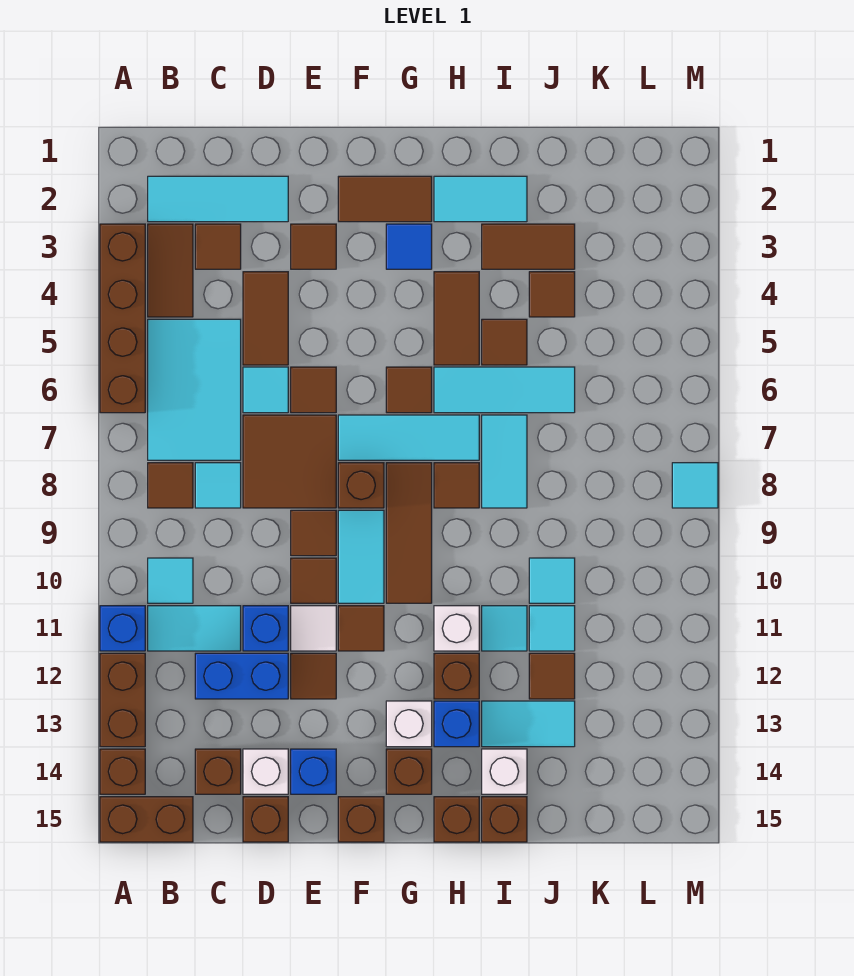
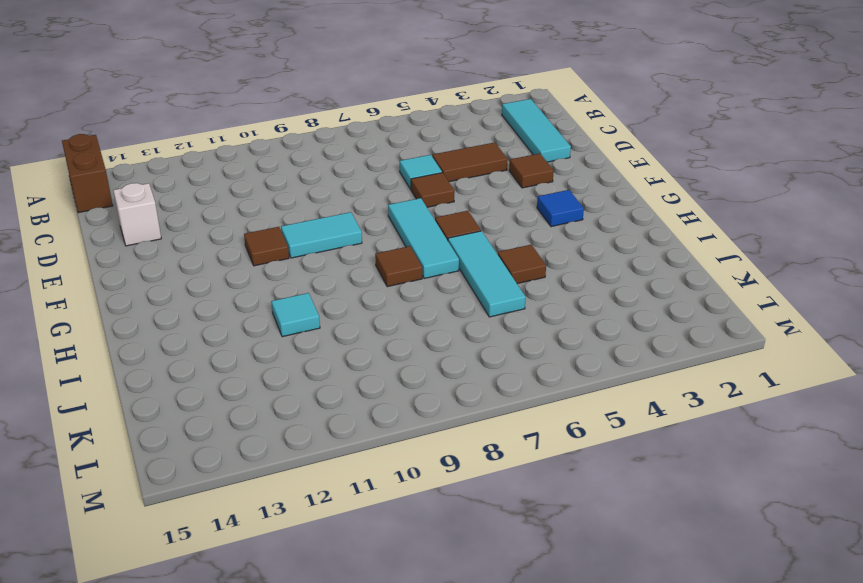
none -> brown 1x4 brick [100,224,145,413]
none -> blue 1x1 brick [100,606,145,651]
none -> brown 1x2 brick [100,653,145,747]
none -> brown 1x1 brick [100,749,145,794]

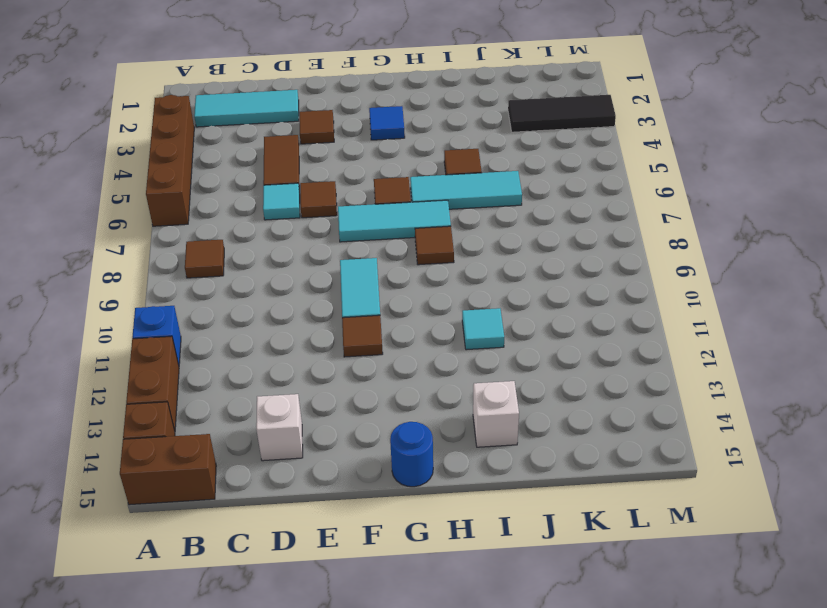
blue 1x1 round brick [390,422,433,487] -> none
black 1x3 tile [508,95,616,132] -> none
none -> brown 1x2 tile [148,224,193,317]
none -> cyan 2x3 tile [148,319,241,460]
none -> cyan 1x1 tile [148,558,193,603]
none -> cyan 1x2 tile [148,606,241,651]

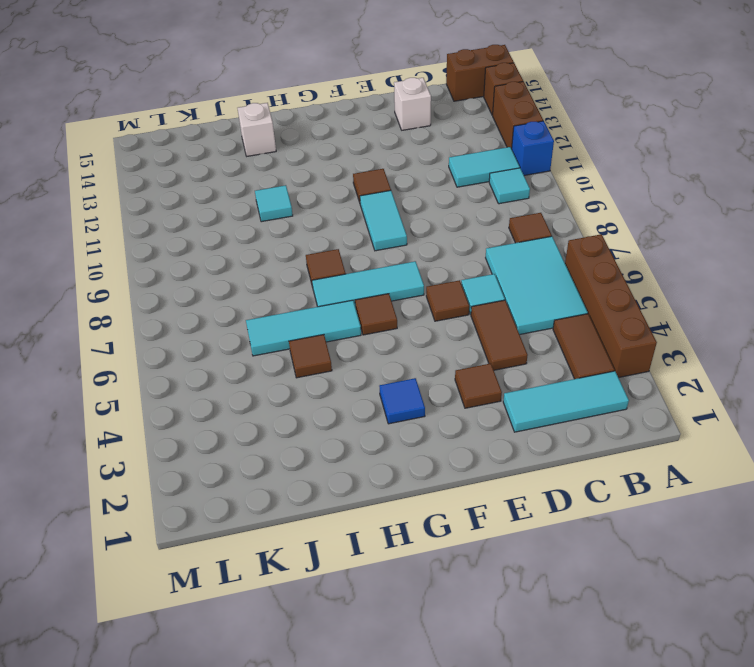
none -> brown 1x1 tile [195,224,241,269]
none -> cyan 1x1 tile [195,463,241,508]
none -> blue 1x2 brick [195,653,288,699]
none -> brown 1x1 brick [195,749,241,794]

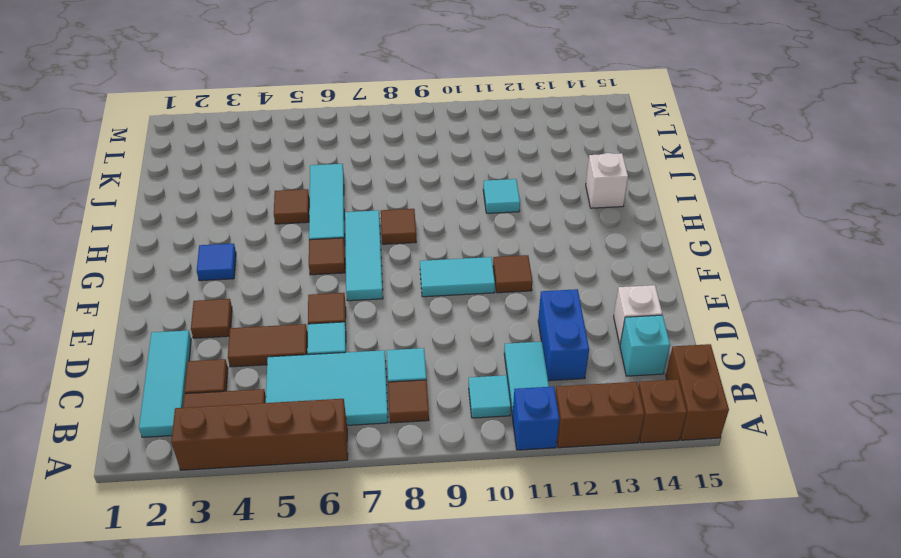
cyan 1x1 brick [620,315,670,376] -> brown 1x1 brick [195,749,241,794]
none -> brown 2x2 tile [243,415,336,508]
none -> blue 1x1 brick [243,606,288,651]
none -> brown 1x1 brick [243,797,288,842]
none -> brown 1x1 tile [291,510,336,556]

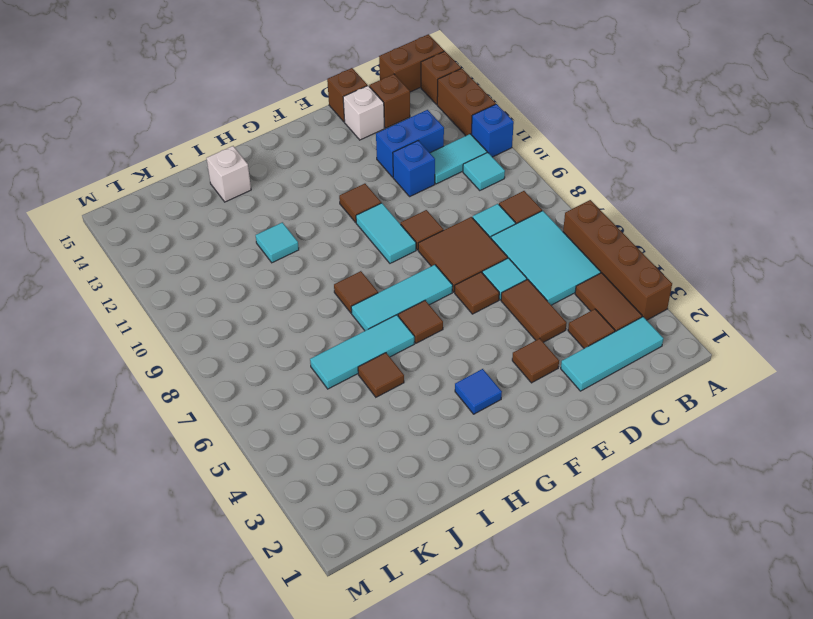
none -> brown 1x1 tile [291,558,336,603]
none -> white 1x1 tile [291,606,336,651]
none -> brown 1x1 tile [291,653,336,699]
none -> blue 1x1 brick [291,749,336,794]

